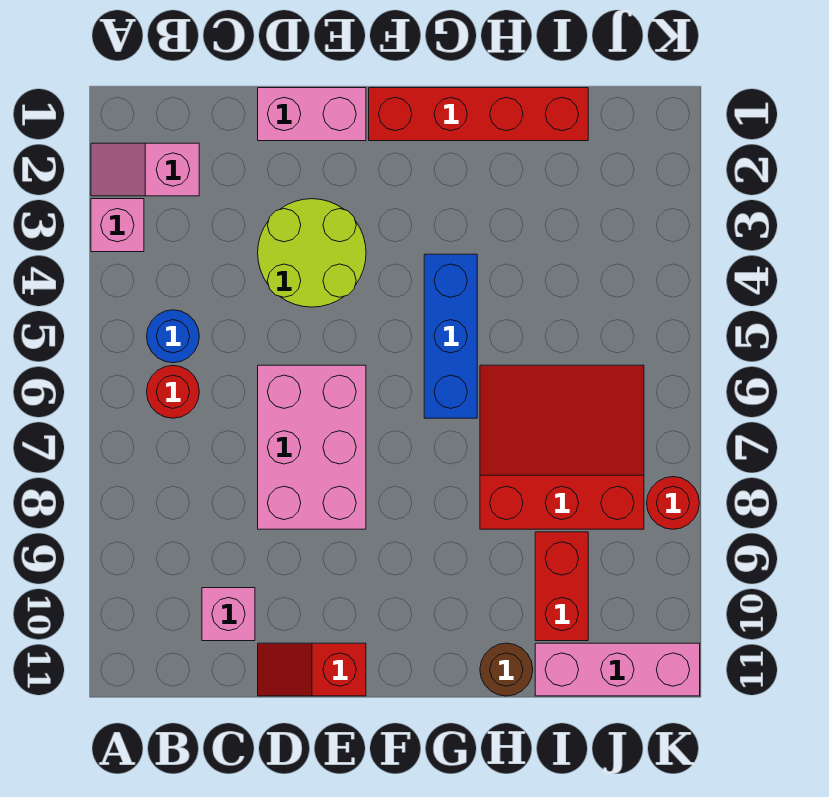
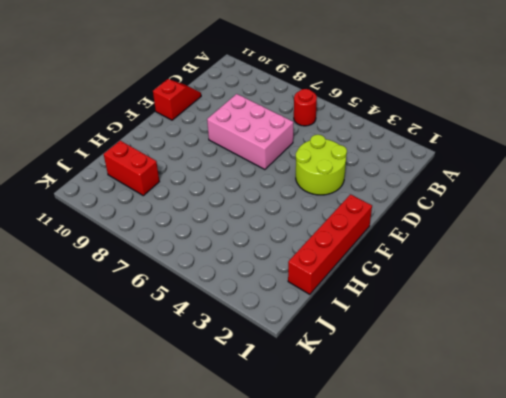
none -> pink 1x2 slope [91,143,199,196]
none -> pink 1x1 brick [91,199,144,252]
none -> blue 1x1 round brick [147,310,199,363]

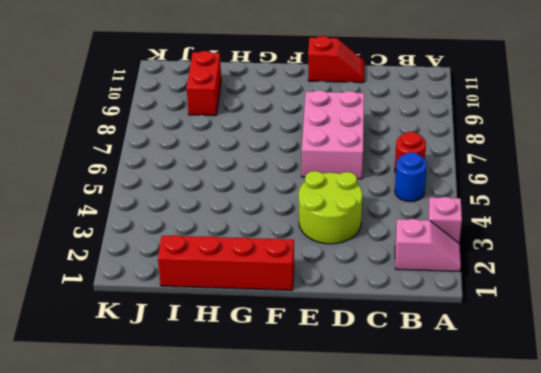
none -> pink 1x1 brick [202,588,255,641]
none -> pink 1x2 brick [258,88,366,141]
none -> blue 1x3 brick [424,254,477,418]

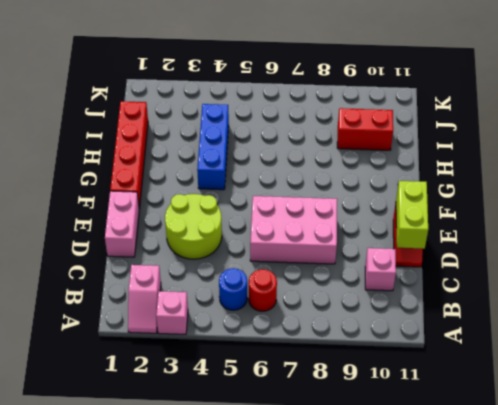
lime 1x2 brick [396,181,428,249] -> none
blue 1x3 brick [197,104,229,190] -> blue 1x3 brick turned to [424,254,477,418]
none -> red 3x3 slope [480,365,644,529]
none -> brown 1x1 round brick [480,643,533,696]
none -> pink 1x3 brick [535,643,700,696]

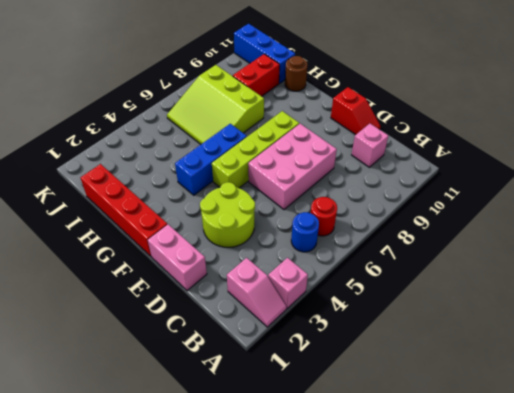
lime 1x4 brick [212,111,299,188] -> none
lime 3x3 slope [167,65,264,144] -> red 3x3 slope [480,365,644,529]
blue 1x3 brick [234,24,295,83] -> pink 1x3 brick [535,643,700,696]
none -> red 1x1 round brick [647,477,699,529]

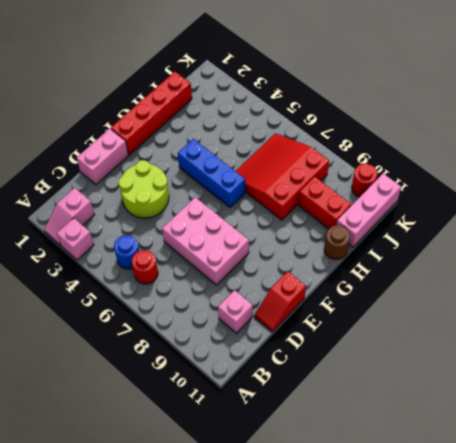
red 1x1 round brick [352,164,377,197] -> red 1x1 round brick moved to [647,477,699,529]

